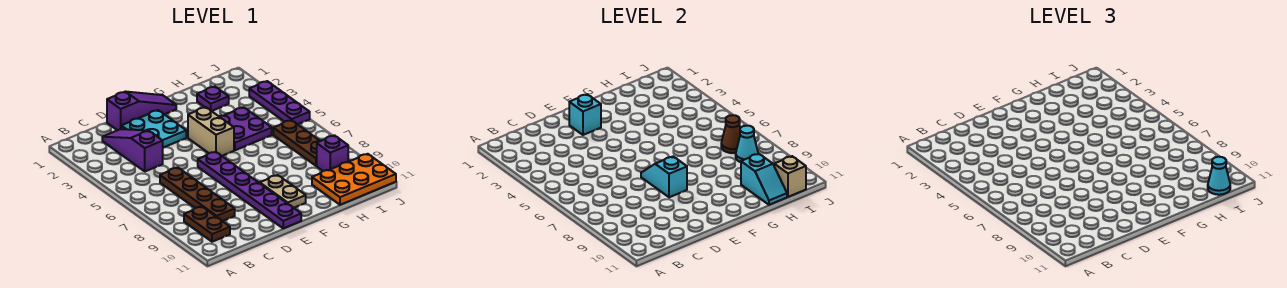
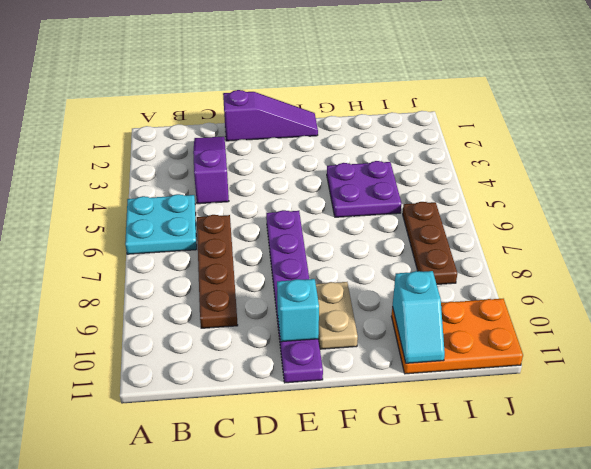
cyan 2x2 plate [125,194,197,254] -> cyan 2x2 plate moved to [121,110,186,148]
cyan 1x1 brick [277,279,319,342] -> cyan 1x1 brick moved to [569,94,601,135]
none -> brown 1x2 plate [184,207,230,242]
none -> tan 1x2 brick [188,107,234,156]
none -> purple 1x1 plate [197,87,229,111]

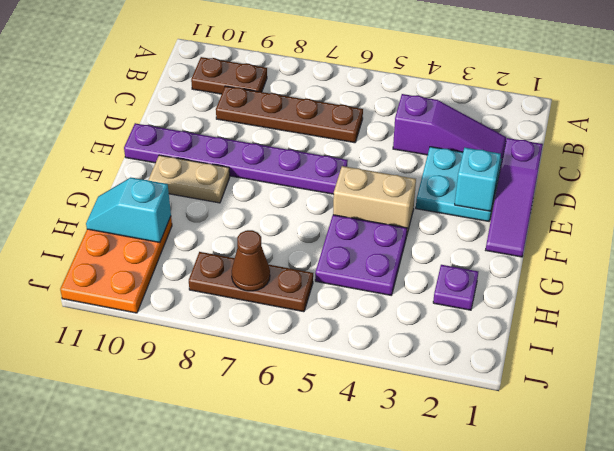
none -> purple 1x1 brick [317,135,348,171]
none -> purple 1x3 plate [249,81,310,124]
none -> cyan 1x2 slope [641,157,687,197]

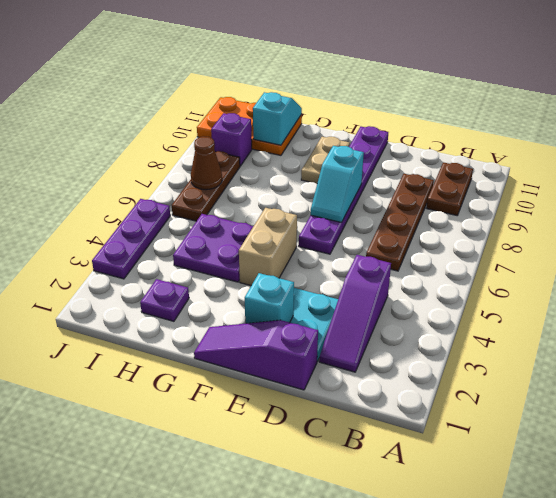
none -> cyan 1x1 cone [736,126,758,162]
none -> tan 1x1 brick [774,156,806,197]
none -> cyan 1x1 cone [1208,157,1230,195]

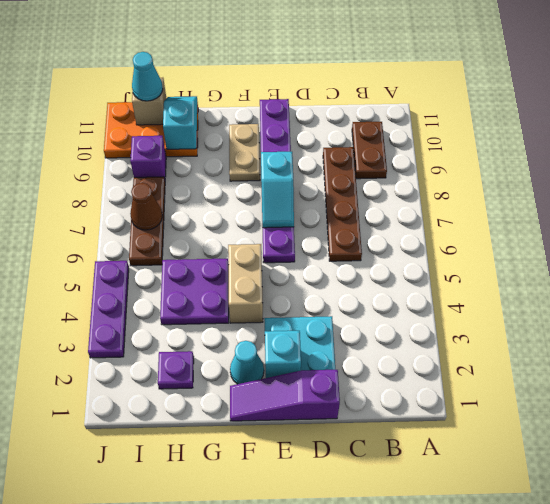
cyan 1x1 cone [230,341,264,384] -> cyan 1x1 cone moved to [736,126,758,162]
none -> purple 1x3 slope [102,129,163,171]

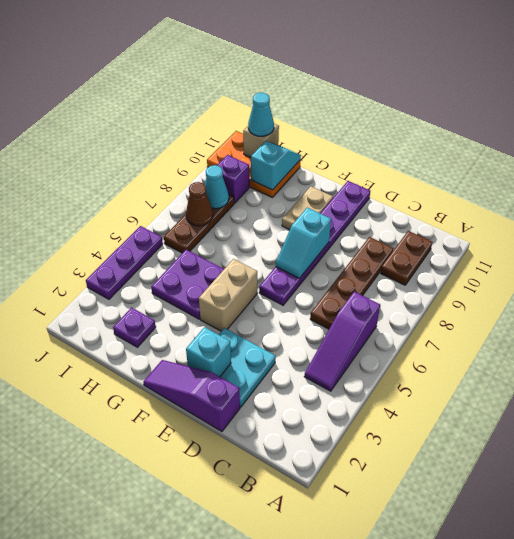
purple 1x3 slope [304,291,380,391] -> purple 1x3 slope moved to [102,129,163,171]

